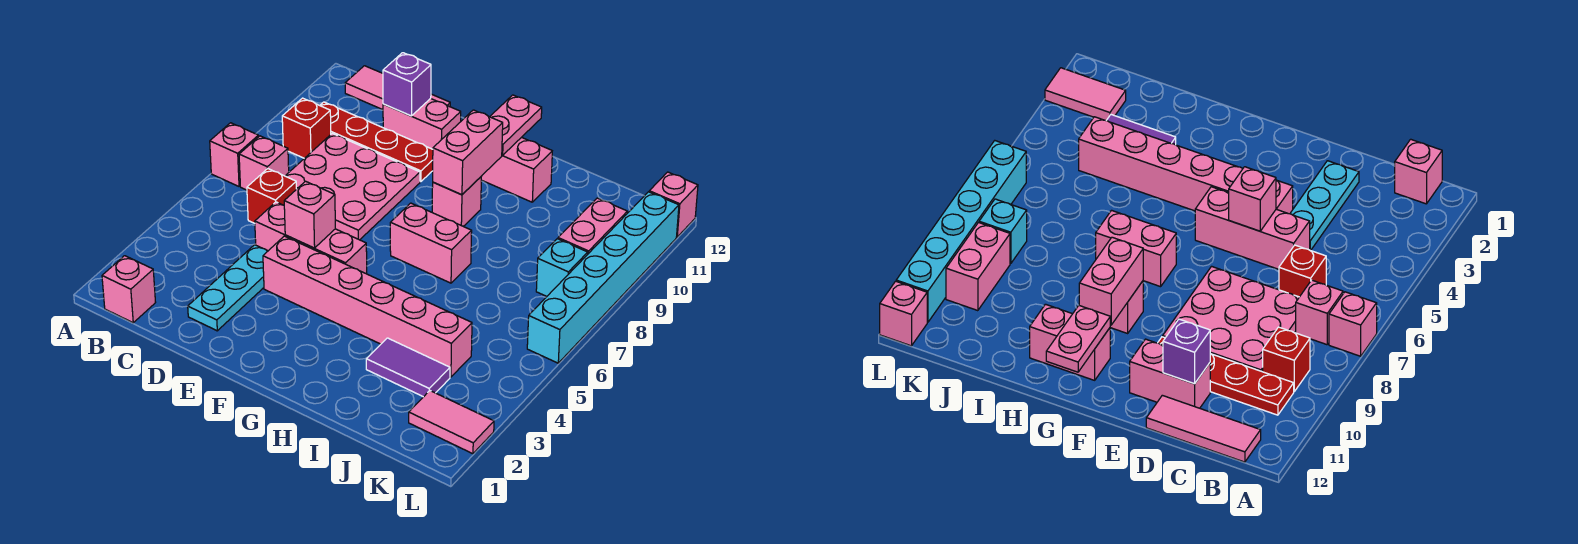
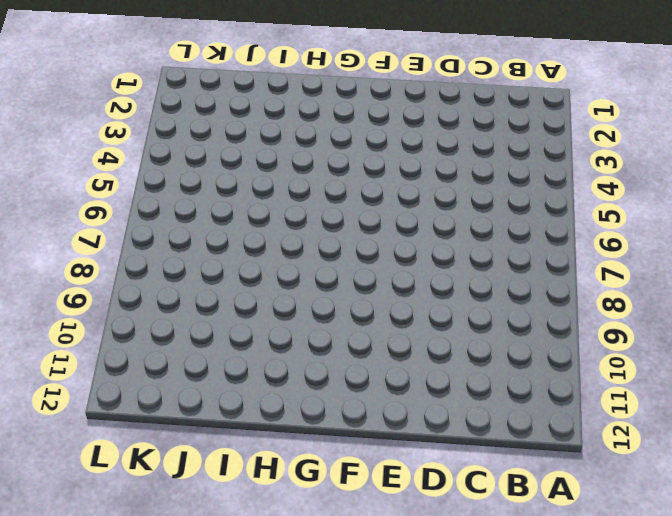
none -> pink 1x1 brick [210,123,258,186]
none -> pink 1x1 brick [102,256,156,323]
none -> pink 1x1 brick [239,136,289,190]

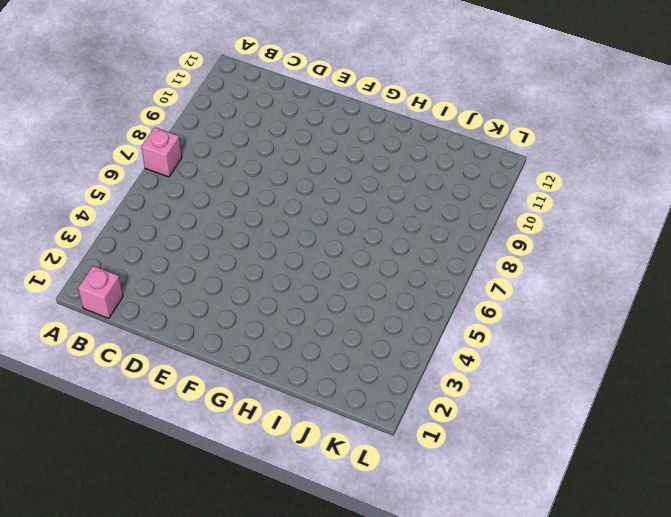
none -> pink 1x1 brick [239,136,289,190]
none -> red 1x1 brick [282,98,331,158]
none -> red 1x4 plate [320,102,433,182]

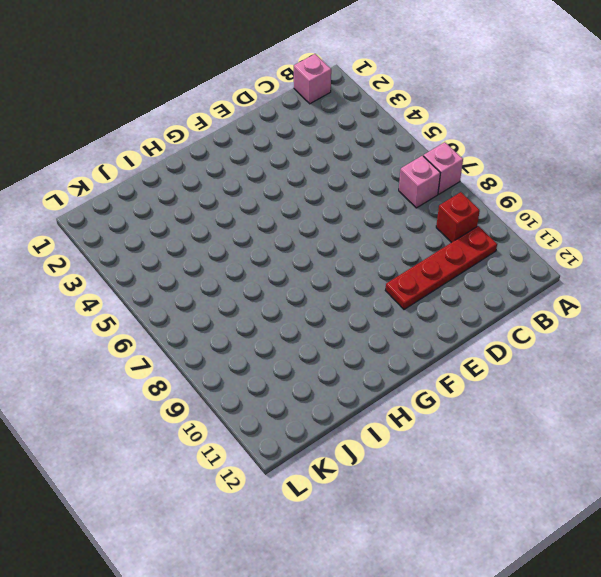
none -> pink 1x3 tile [345,66,450,110]
none -> red 1x1 brick [247,169,296,223]
none -> pink 3x3 plate [286,133,420,240]

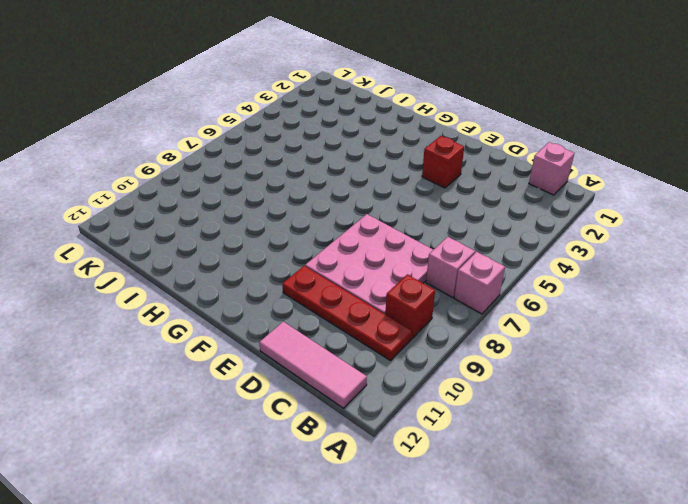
red 1x1 brick [422,136,464,188] -> red 1x1 brick moved to [247,169,296,223]
none -> cyan 1x3 plate [188,245,268,331]
none -> pink 1x3 brick [255,202,367,274]
none -> pink 1x2 brick [383,99,461,149]

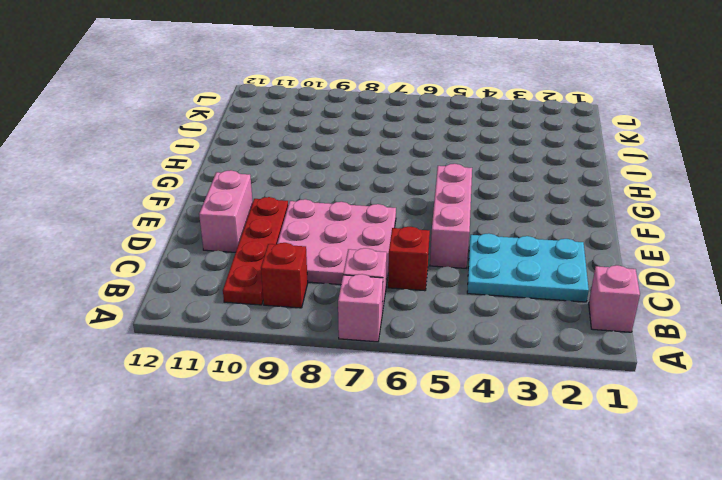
cyan 2x3 plate [467,233,589,302] -> cyan 1x3 plate [188,245,268,331]
none -> pink 1x3 tile [345,66,450,110]
none -> pink 1x6 brick [263,236,472,377]
none -> pink 1x2 brick [390,203,472,283]

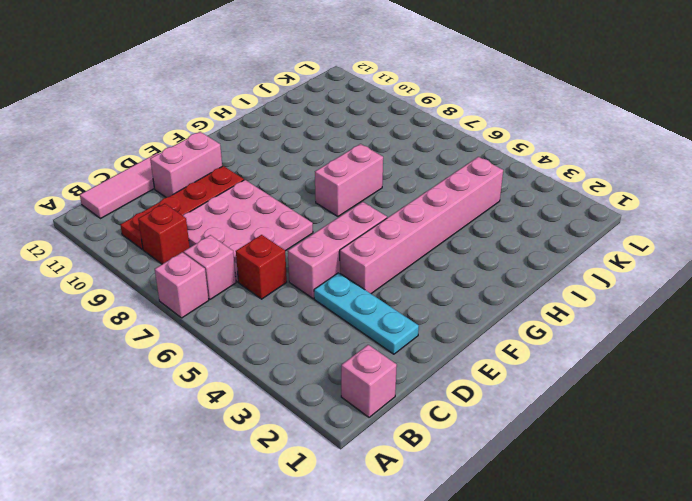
none -> pink 1x1 brick [432,177,481,226]
none -> pink 1x2 brick [481,137,552,202]
none -> purple 1x2 tile [366,338,450,397]

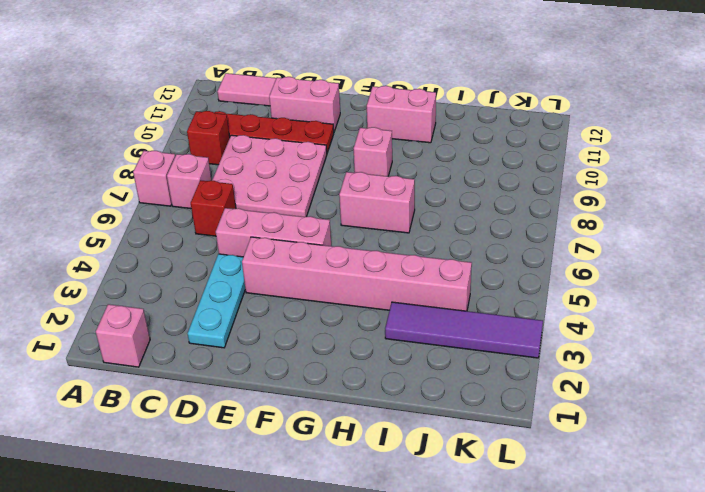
purple 1x4 tile [385,302,543,358] -> purple 1x2 tile [366,338,450,397]
none -> pink 1x2 tile [409,391,494,454]
none -> cyan 1x1 brick [536,239,588,296]
none -> pink 1x2 brick [558,198,627,254]

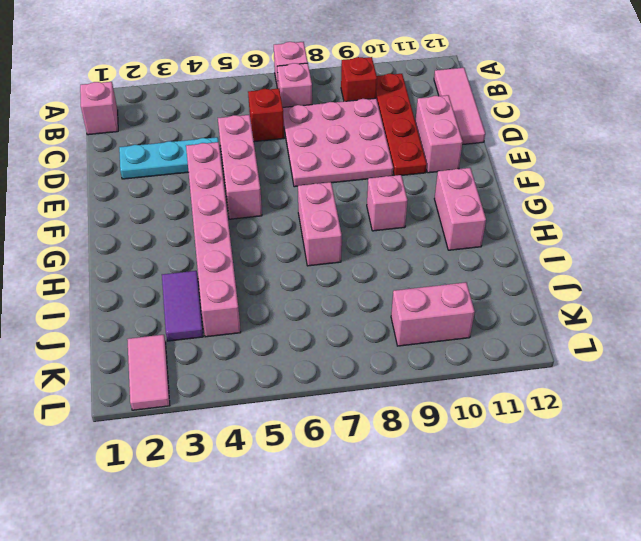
none -> cyan 1x1 brick [536,239,588,296]
none -> cyan 1x6 brick [527,192,679,363]
none -> pink 1x1 brick [649,172,698,237]

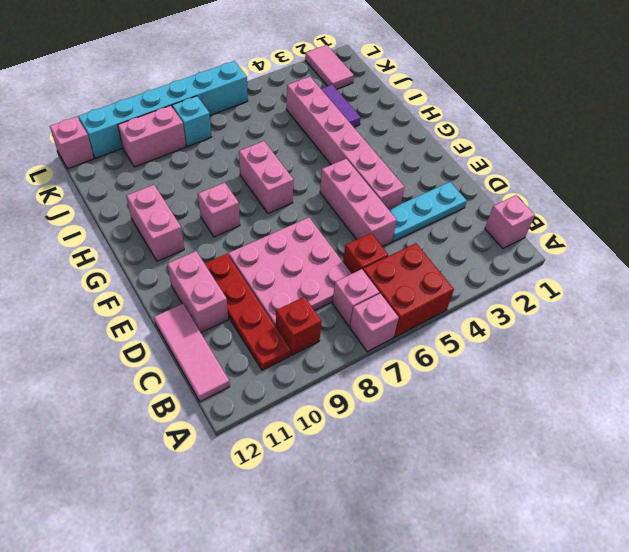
red 2x2 brick [363,243,454,337] -> none
none -> purple 1x1 brick [383,53,431,116]
none -> pink 1x1 brick [284,181,335,248]
none -> pink 1x2 brick [433,110,503,195]

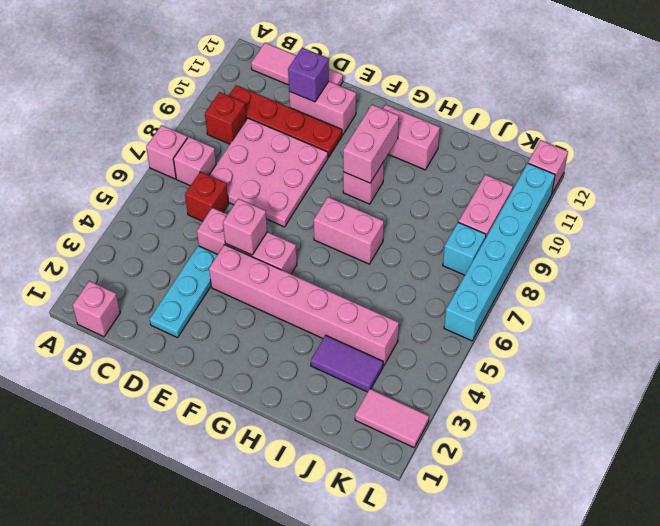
none -> pink 1x2 plate [490,95,542,155]

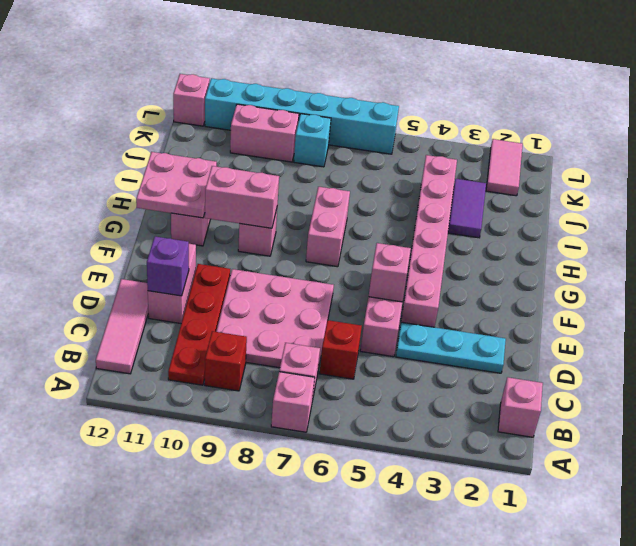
pink 2x2 plate [136,152,217,218] -> pink 1x2 plate [490,95,542,155]

